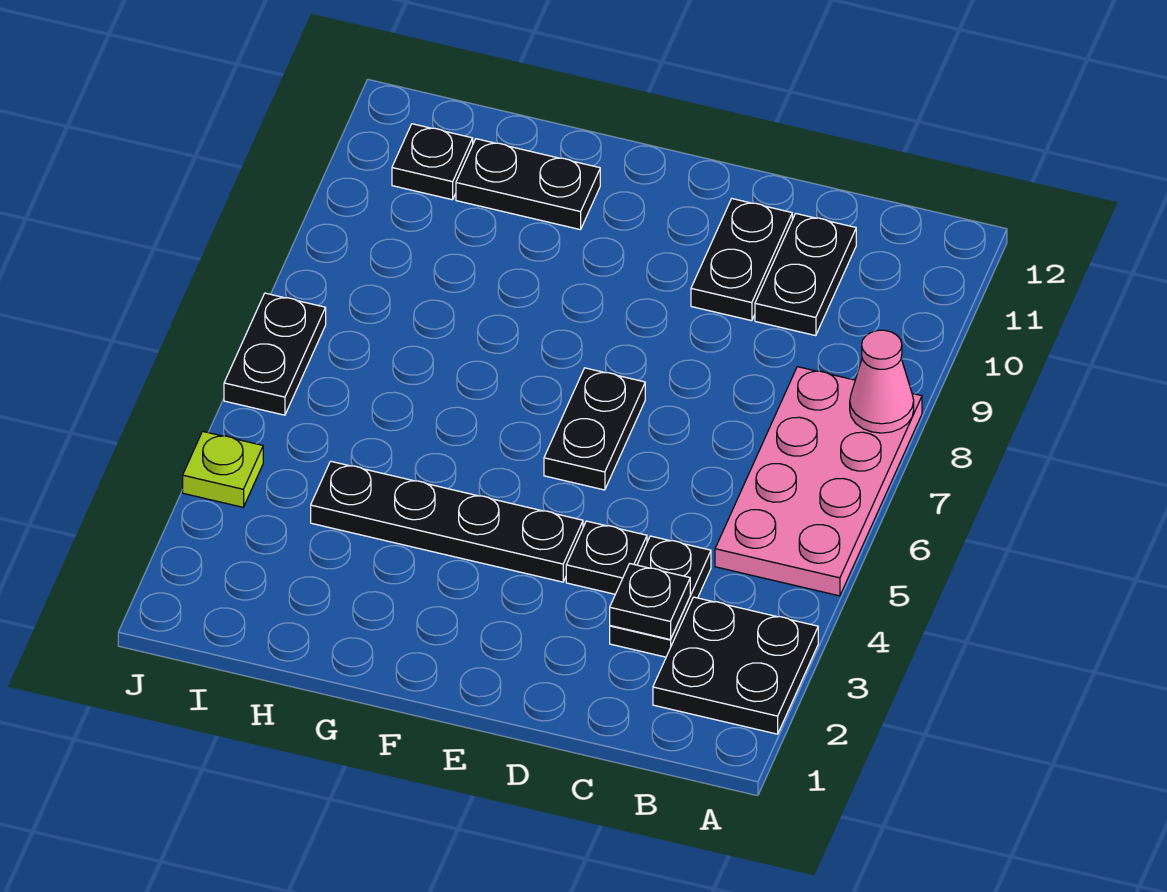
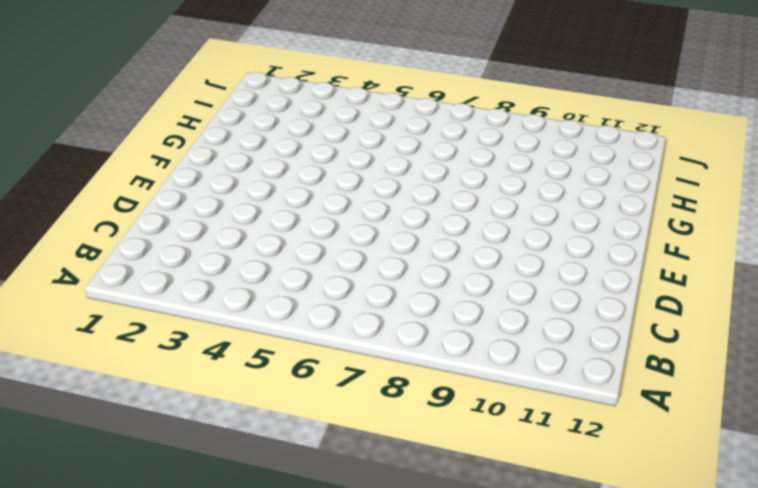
none -> black 2x2 plate [653,597,818,734]
none -> pink 2x4 plate [715,367,922,596]
none -> black 1x2 plate [610,536,711,657]

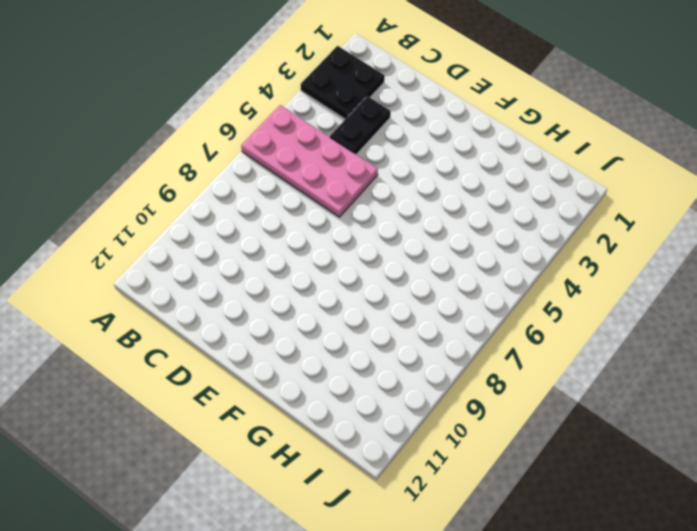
pink 2x4 plate [241,105,378,217] -> pink 2x4 plate turned to [715,367,922,596]
none -> black 1x2 plate [755,214,856,336]
none -> black 1x1 plate [566,521,647,594]
none -> black 1x2 plate [691,199,792,321]

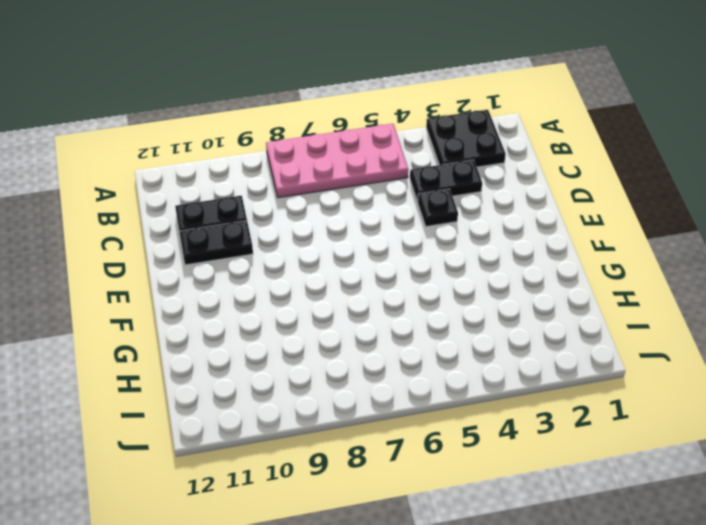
none -> black 1x4 plate [311,461,583,582]
none -> black 1x2 plate [544,368,645,490]
none -> black 1x2 plate [456,139,600,230]

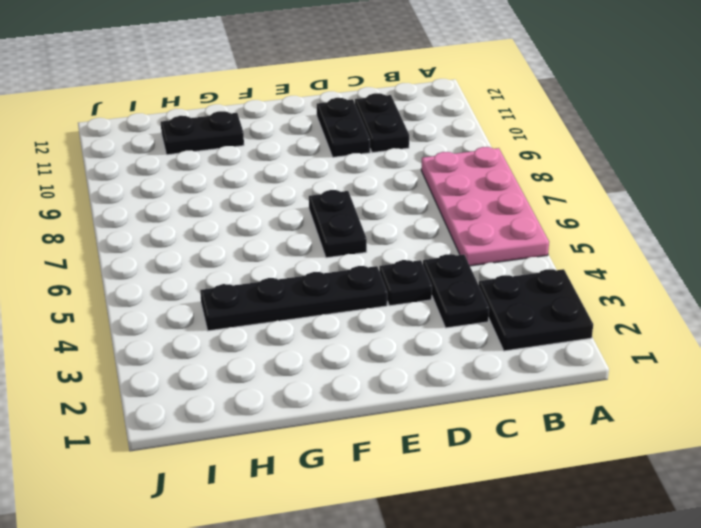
none -> black 1x1 plate [392,124,473,200]
none -> lime 1x1 plate [183,431,263,507]
none -> black 1x2 plate [224,293,326,415]

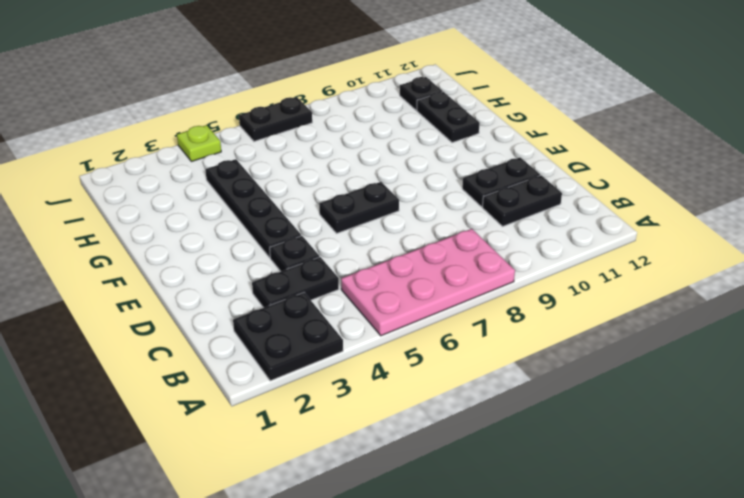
none -> pink 1x1 cone [850,330,914,433]
none -> black 1x1 plate [610,564,690,640]

